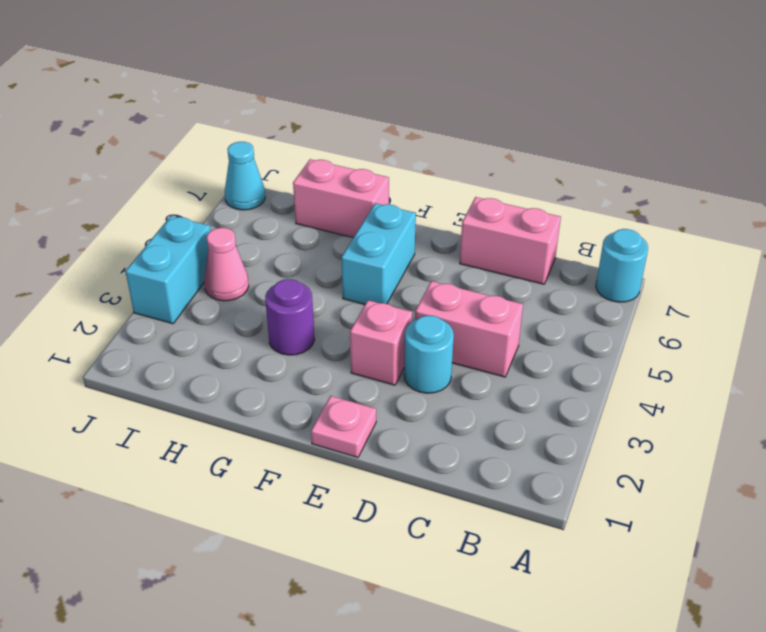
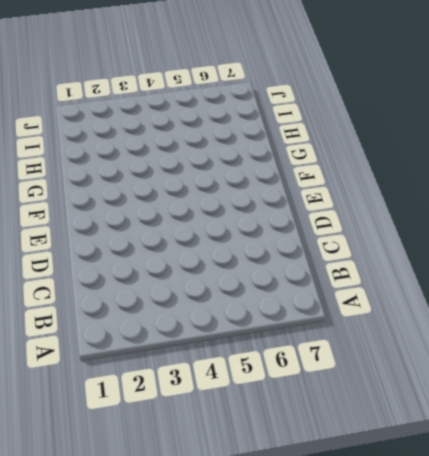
none -> cyan 1x1 round brick [596,229,648,302]
none -> pink 1x2 brick [415,281,523,377]
none -> pink 1x2 brick [460,197,561,284]

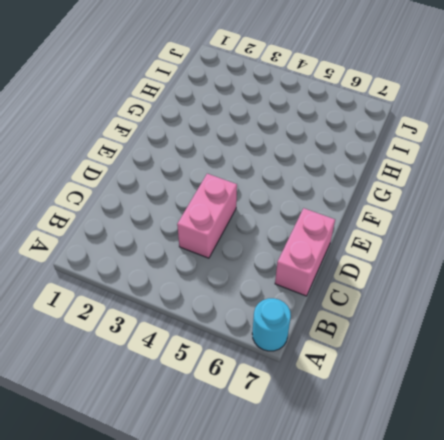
none -> cyan 1x1 round brick [404,316,454,393]
none -> pink 1x1 plate [311,396,376,457]
none -> pink 1x1 brick [350,300,412,385]

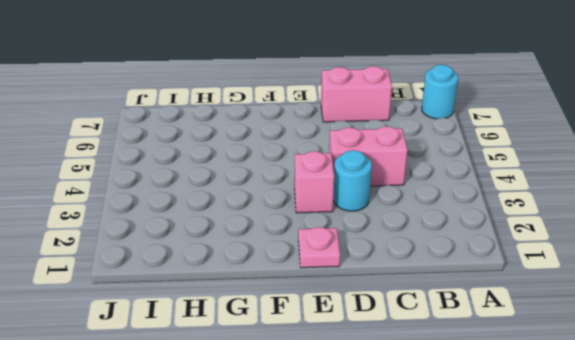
none -> cyan 1x2 brick [341,203,416,304]
none -> purple 1x1 round brick [265,279,315,355]
none -> pink 1x2 brick [293,159,389,238]

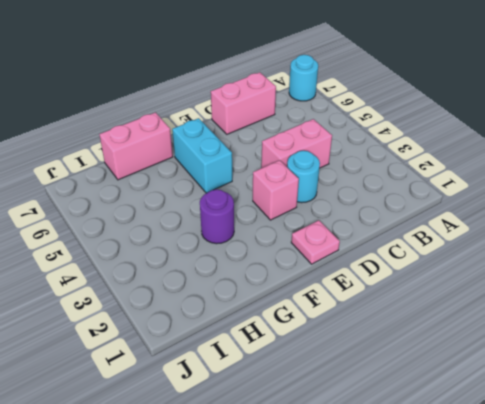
none -> pink 1x1 cone [204,228,249,301]
none -> cyan 1x2 brick [125,216,211,324]
none -> cyan 1x1 cone [225,142,265,210]

